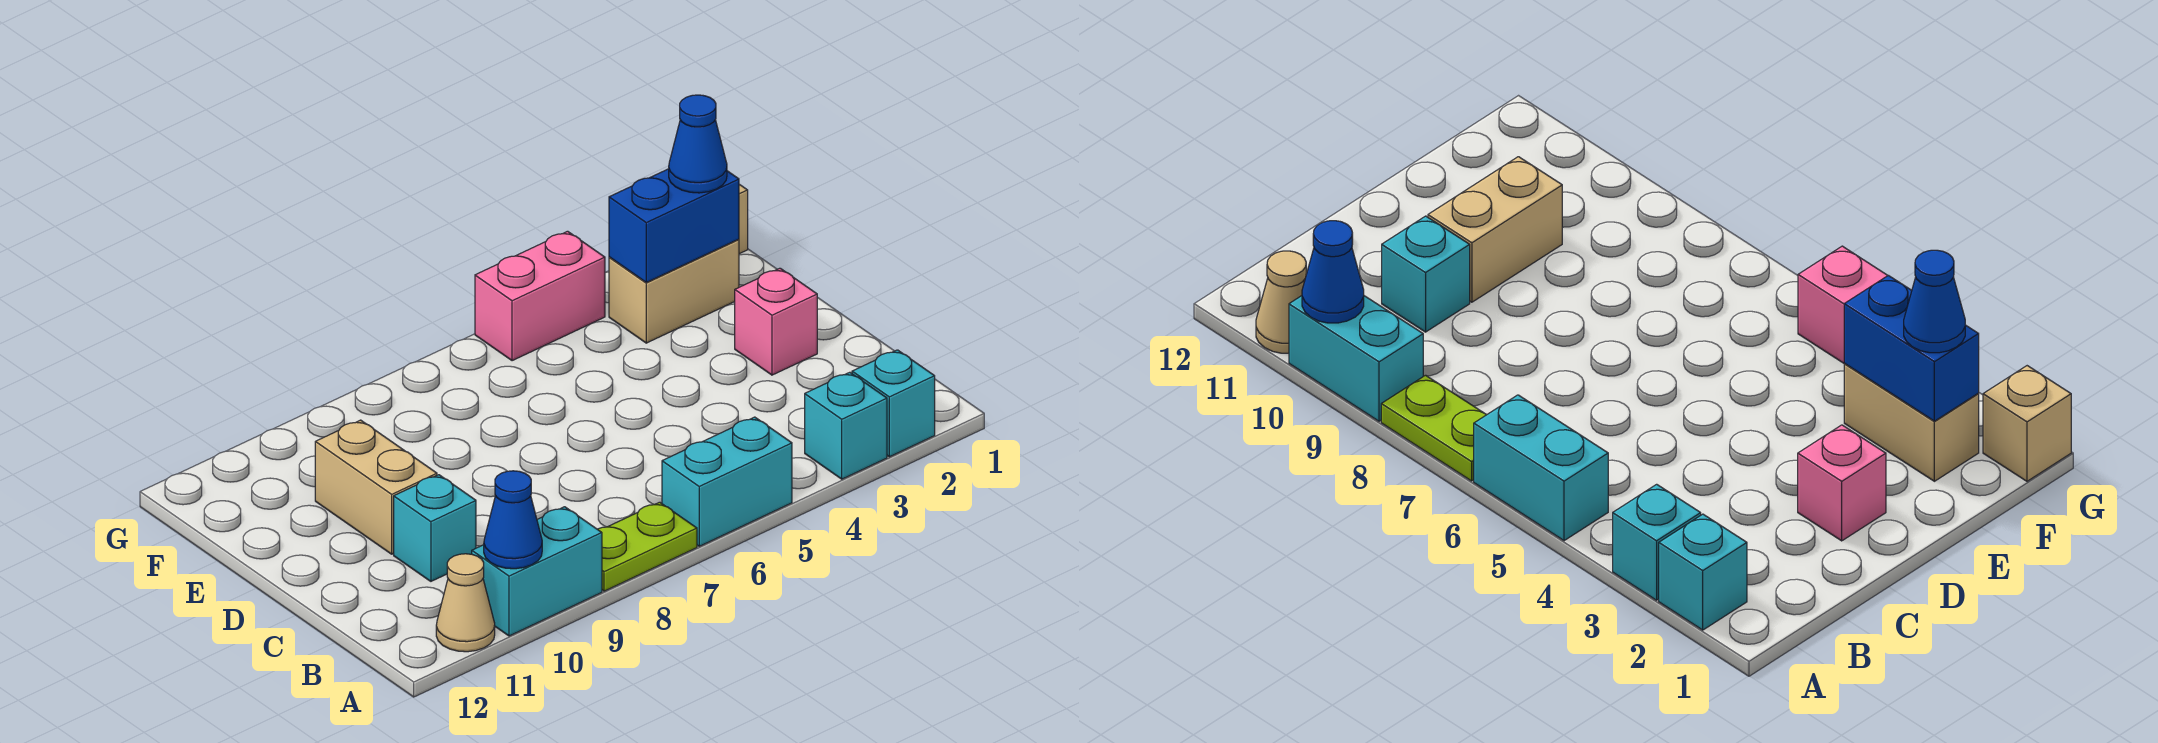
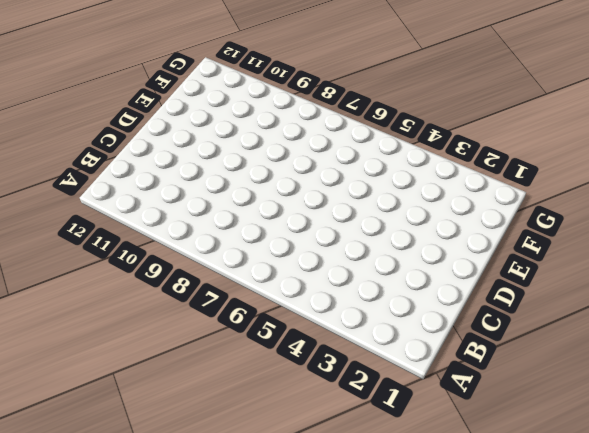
none -> cyan 1x1 brick [852,350,935,457]
none -> cyan 1x1 brick [805,372,887,479]
none -> cyan 1x2 brick [662,417,792,546]

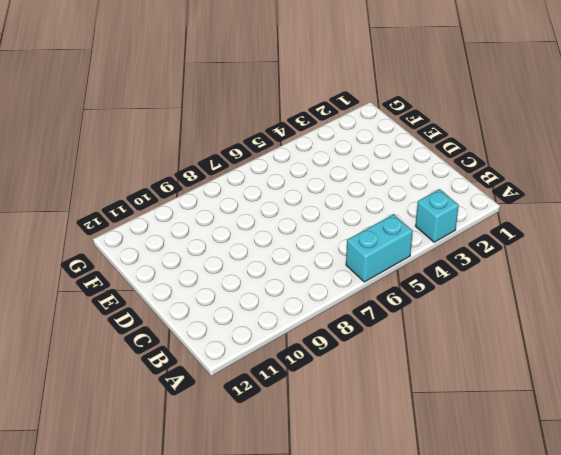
none -> cyan 1x1 brick [852,350,935,457]
none -> lime 1x2 plate [598,502,697,591]
none -> cyan 1x2 brick [472,507,602,636]

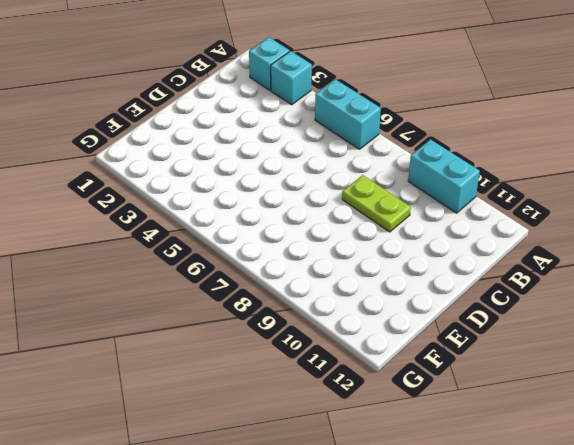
lime 1x2 plate [342,175,411,232] -> lime 1x2 plate moved to [598,502,697,591]
none -> tan 1x1 cone [436,554,495,652]
none -> cyan 1x1 brick [394,475,476,581]
none -> pink 1x1 brick [735,268,817,375]

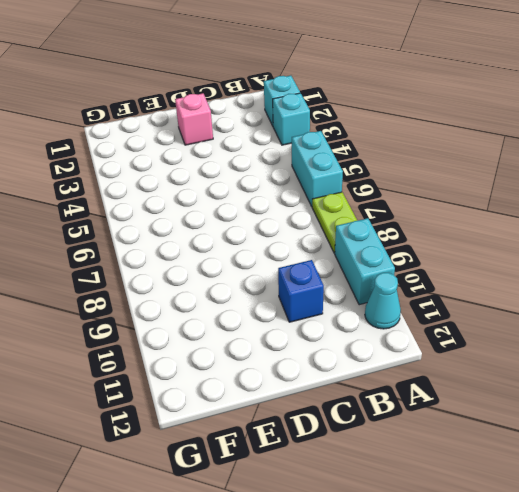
cyan 1x1 cone [365,273,401,329] -> tan 1x1 cone [436,554,495,652]
blue 1x1 brick [278,260,324,322] -> cyan 1x1 brick [394,475,476,581]
none -> tan 1x2 brick [315,420,437,554]
none -> tan 1x2 brick [609,239,739,343]
none -> tan 1x1 brick [1983,366,2071,481]

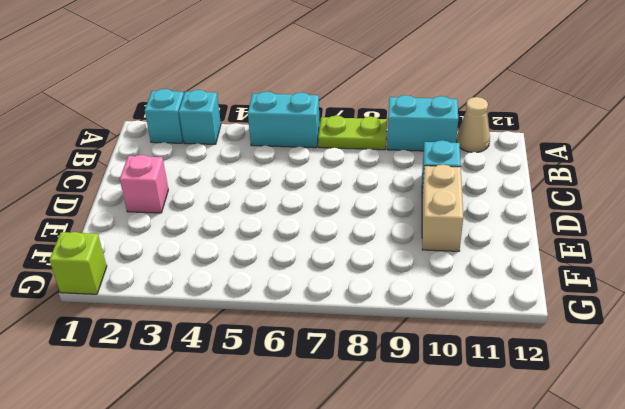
lime 1x1 brick [49,232,107,294] -> tan 1x1 brick [1983,366,2071,481]
none -> tan 1x2 brick [609,239,739,343]
none -> pink 1x2 brick [475,231,605,361]
none -> blue 1x1 cone [484,471,542,569]

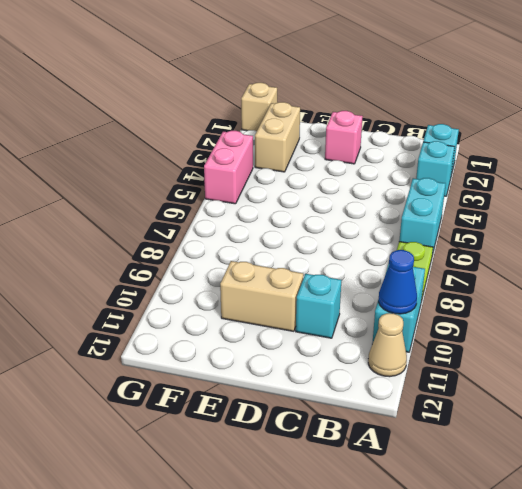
none -> blue 1x2 brick [609,169,739,282]
none -> blue 1x1 cone [669,95,727,193]

